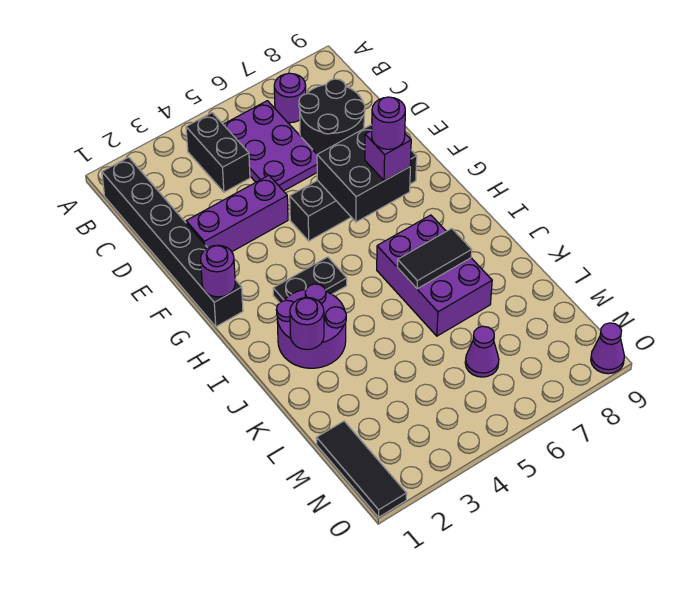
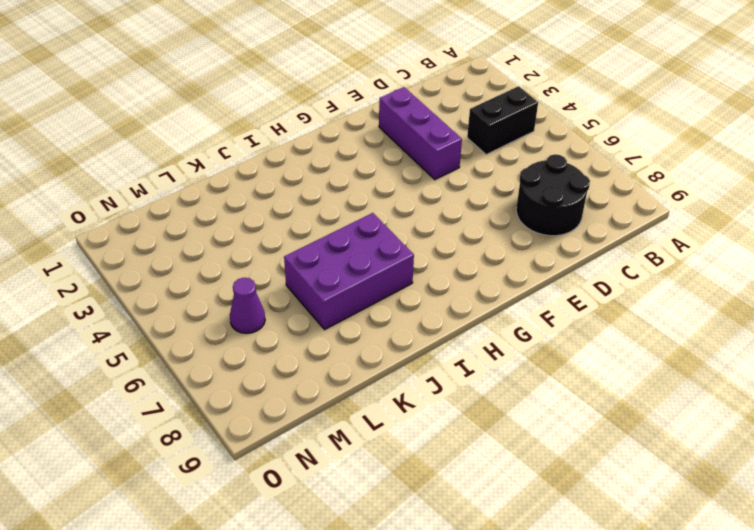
none -> black 1x6 brick [102,157,243,327]
none -> purple 2x3 plate [223,101,317,191]
none -> purple 1x1 round brick [274,73,306,123]

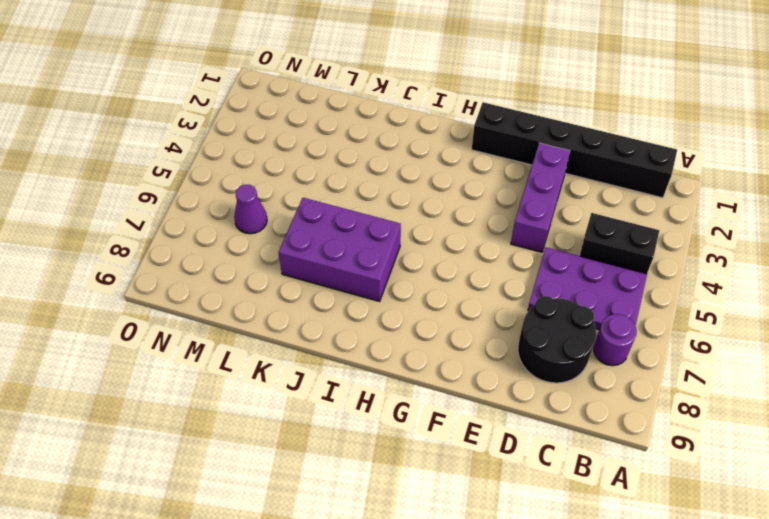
none -> black 1x4 brick [290,150,417,241]
none -> black 1x2 plate [273,257,347,303]
none -> purple 2x2 round brick [276,284,346,368]

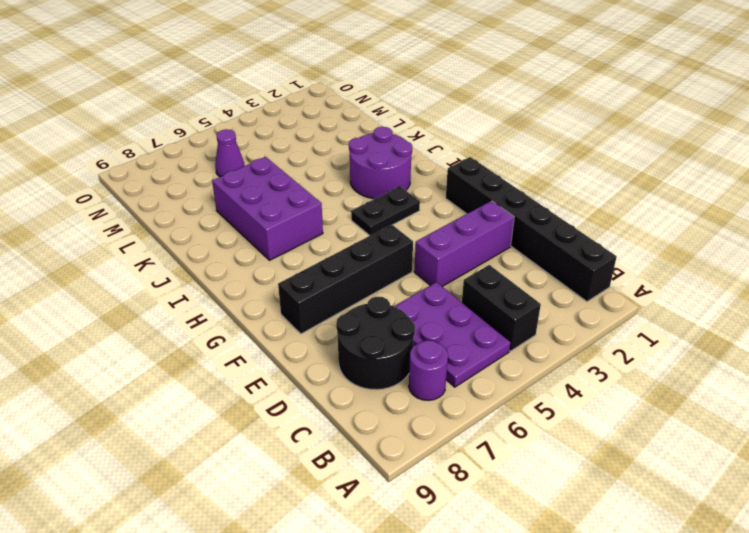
none -> black 1x3 tile [316,421,407,517]
none -> purple 1x1 cone [591,323,624,374]
none -> black 2x2 brick [317,125,410,222]

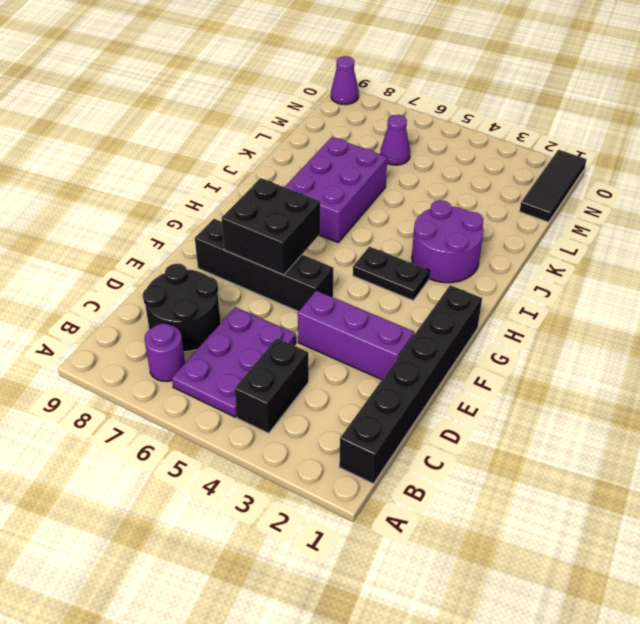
none -> purple 1x1 round brick [201,245,235,297]
none -> purple 1x1 round brick [290,297,324,350]
none -> black 1x2 tile [397,229,472,289]

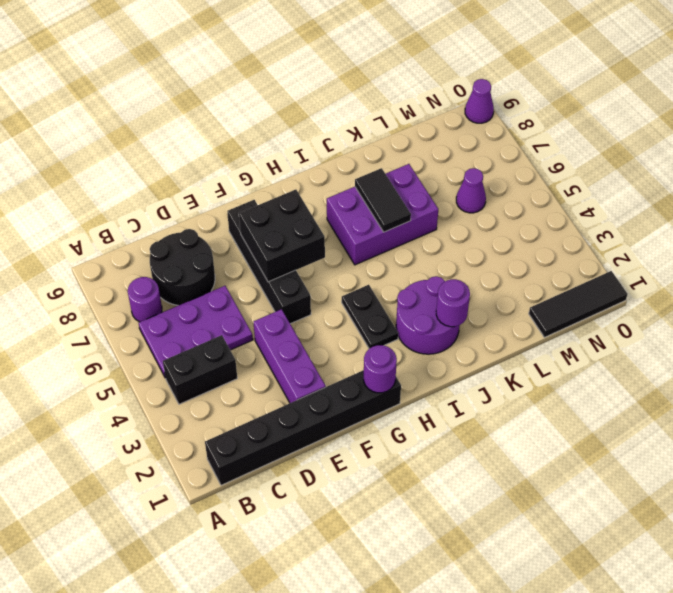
none -> purple 1x1 brick [365,131,411,181]
none -> purple 1x1 round brick [371,97,405,149]

